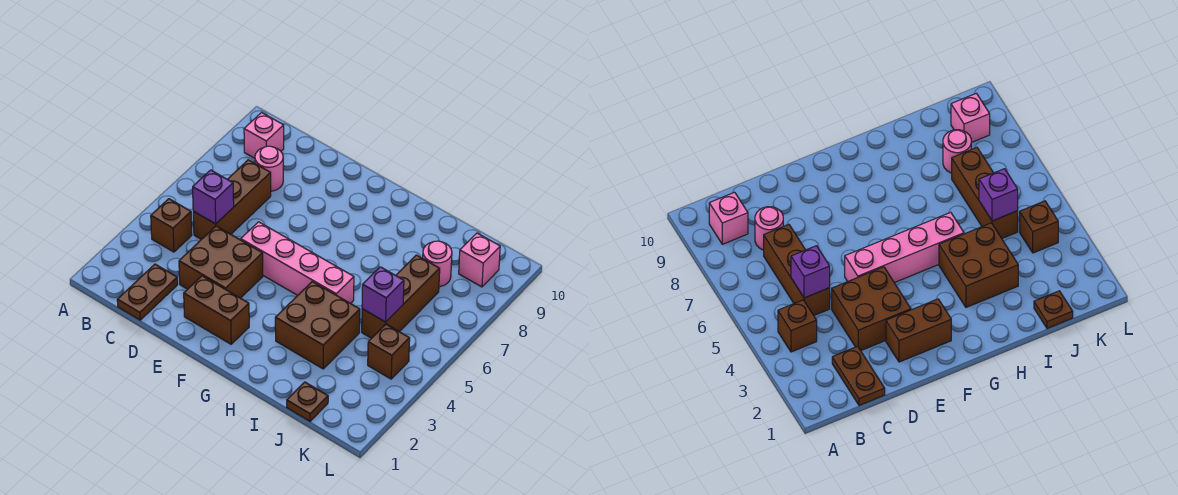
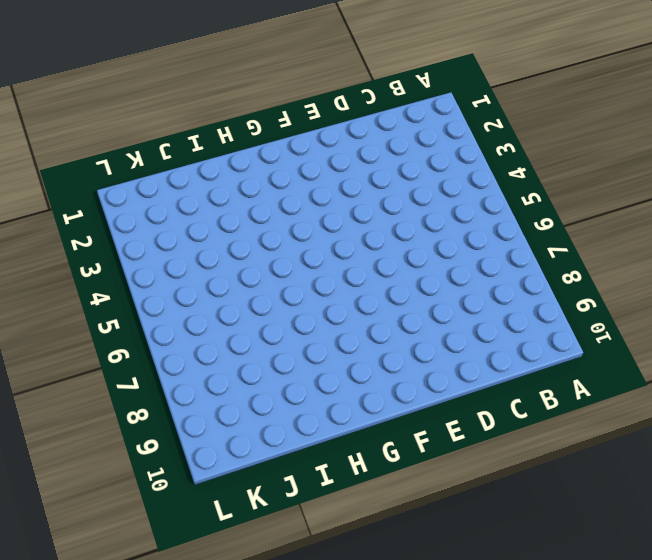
none -> brown 1x1 brick [151,199,192,252]
none -> pink 1x1 brick [244,113,284,158]
none -> brown 1x2 plate [117,264,178,320]

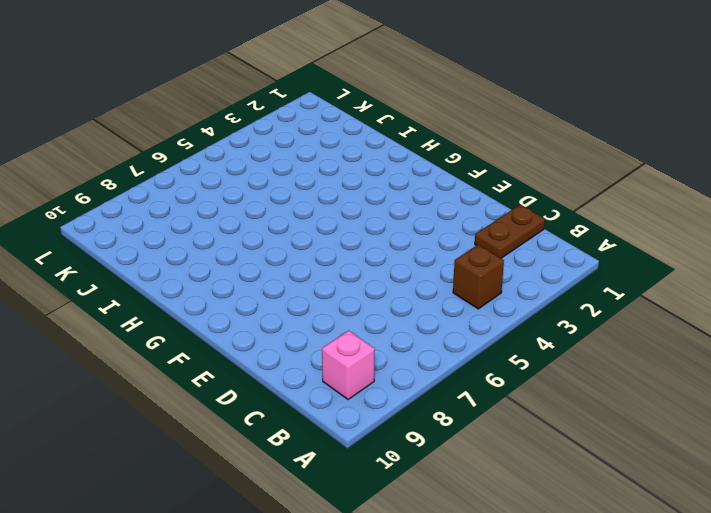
none -> brown 1x3 brick [193,160,271,239]
none -> pink 1x1 round brick [255,146,283,191]
none -> brown 2x2 brick [179,226,263,298]

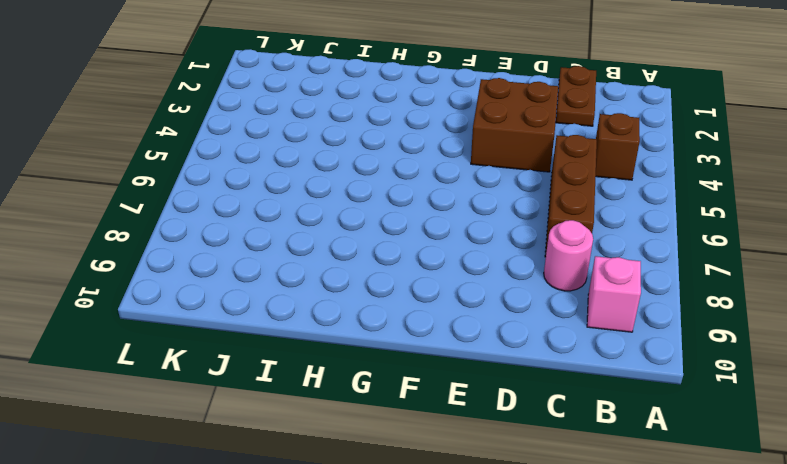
none -> brown 1x2 brick [184,276,249,344]
none -> pink 1x4 brick [241,222,354,303]
none -> brown 2x2 brick [275,282,360,369]

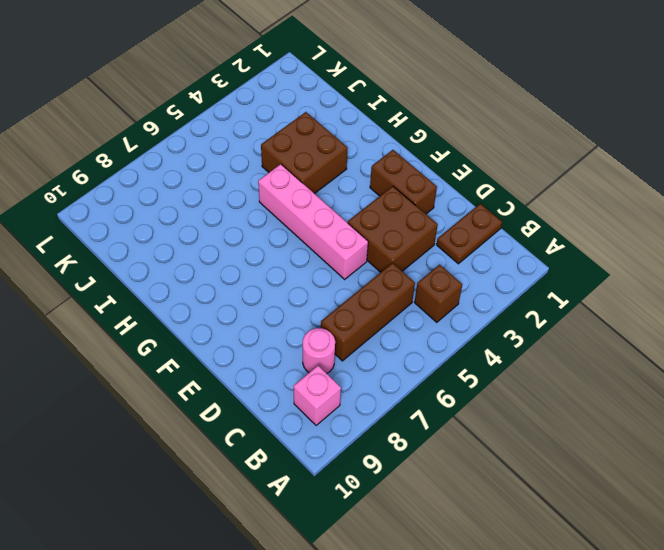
none -> brown 1x1 plate [287,382,328,421]
none -> brown 1x3 brick [362,255,440,338]
none -> pink 1x1 round brick [423,241,452,287]

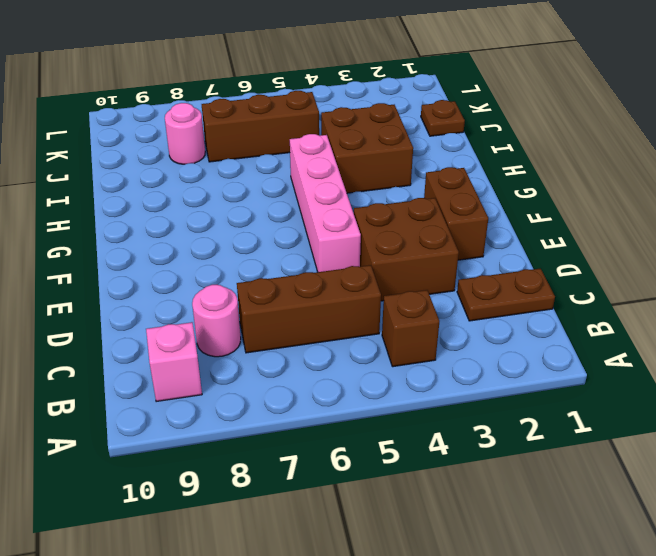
none -> brown 1x1 brick [368,324,410,379]
none -> pink 1x1 brick [459,233,500,287]
none -> purple 1x1 brick [193,170,234,224]

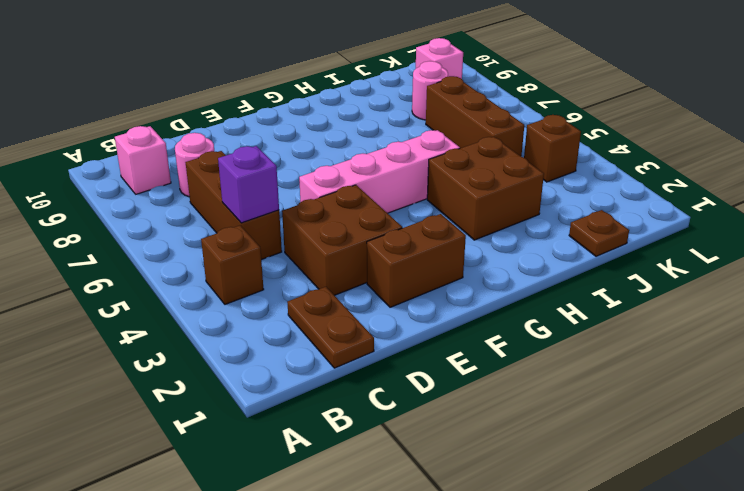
none -> purple 1x1 brick [362,267,404,322]

